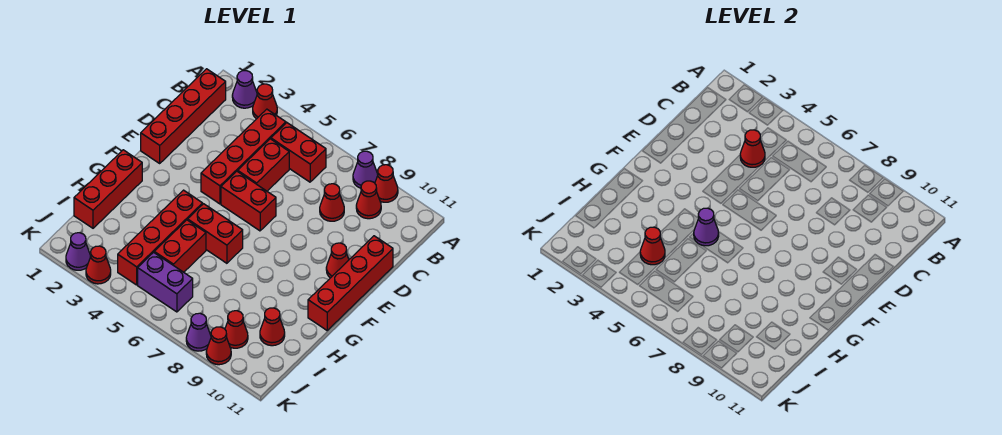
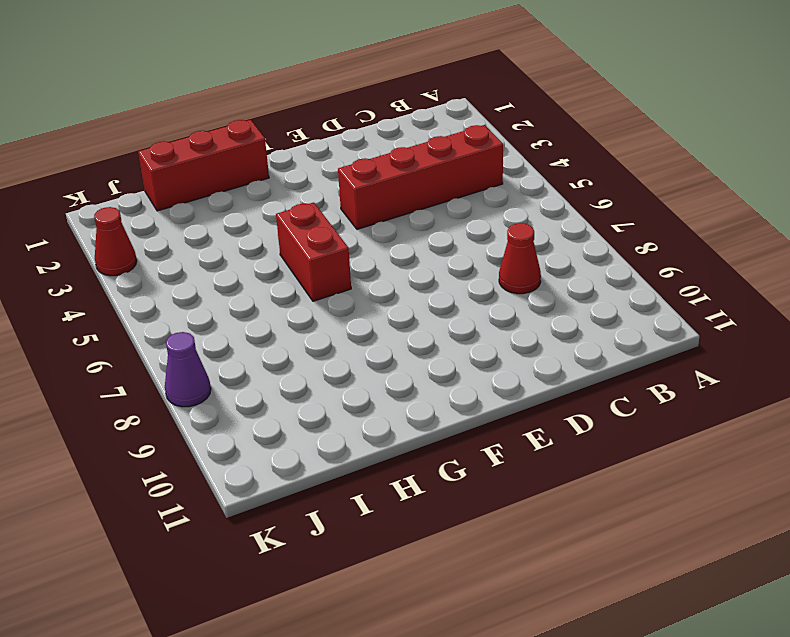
none -> purple 1x1 cone [232,71,257,108]
none -> red 1x1 cone [253,84,277,119]
none -> purple 1x1 cone [353,151,378,188]

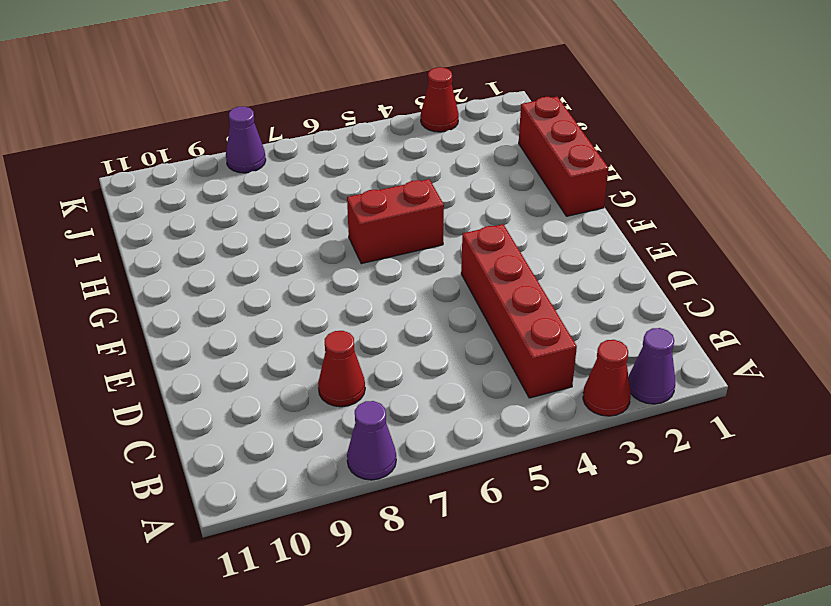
none -> red 1x1 cone [375,165,398,202]
none -> red 1x4 brick [141,69,226,163]
none -> red 1x2 brick [271,123,326,182]

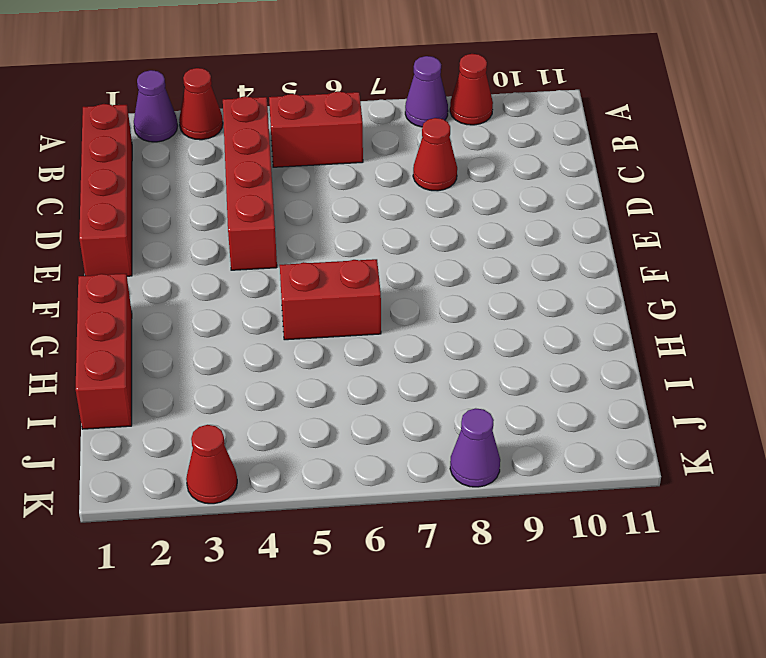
none -> red 1x1 cone [356,181,381,219]
none -> red 1x2 brick [238,139,289,191]
none -> red 1x4 brick [308,236,393,330]

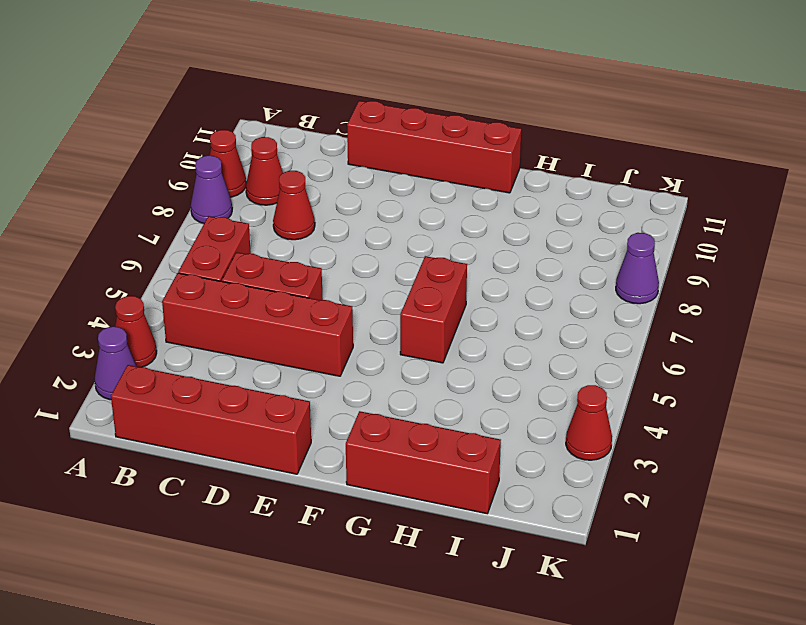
none -> red 1x2 brick [221,171,276,231]
none -> red 1x1 cone [326,243,349,278]
none -> red 1x4 brick [118,190,203,285]

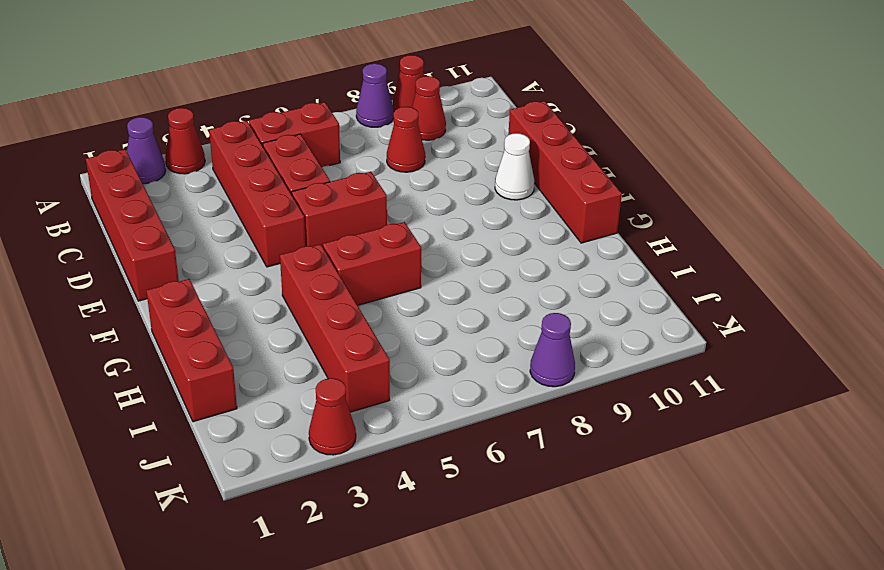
white 1x1 cone [495,133,534,200] -> red 1x1 cone [326,243,349,278]
none -> red 1x2 brick [154,220,206,272]
none -> red 1x1 cone [260,308,285,346]
none -> purple 1x2 brick [138,252,193,312]

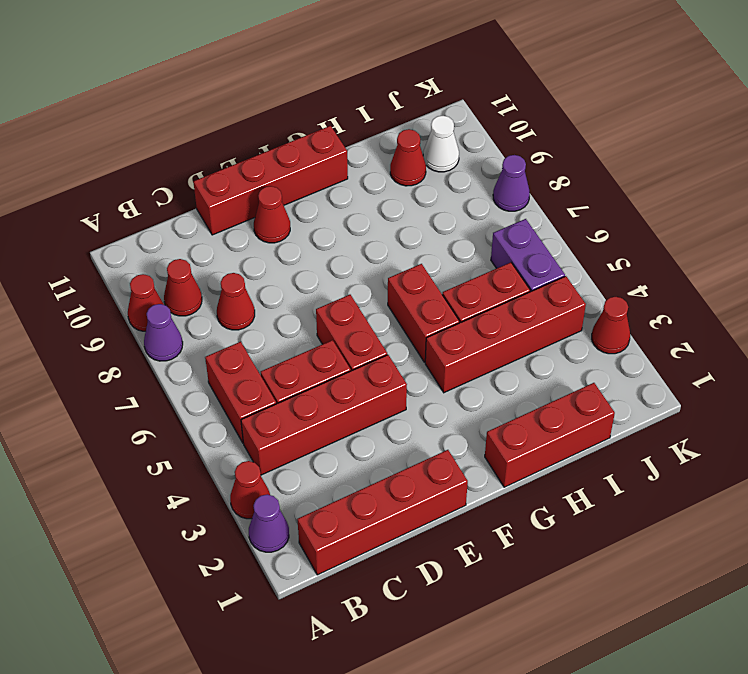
white 1x1 cone [423,116,459,172] -> none
none -> red 1x1 cone [225,311,248,348]
none -> purple 1x1 cone [66,233,91,270]
none -> red 1x1 cone [206,327,231,365]

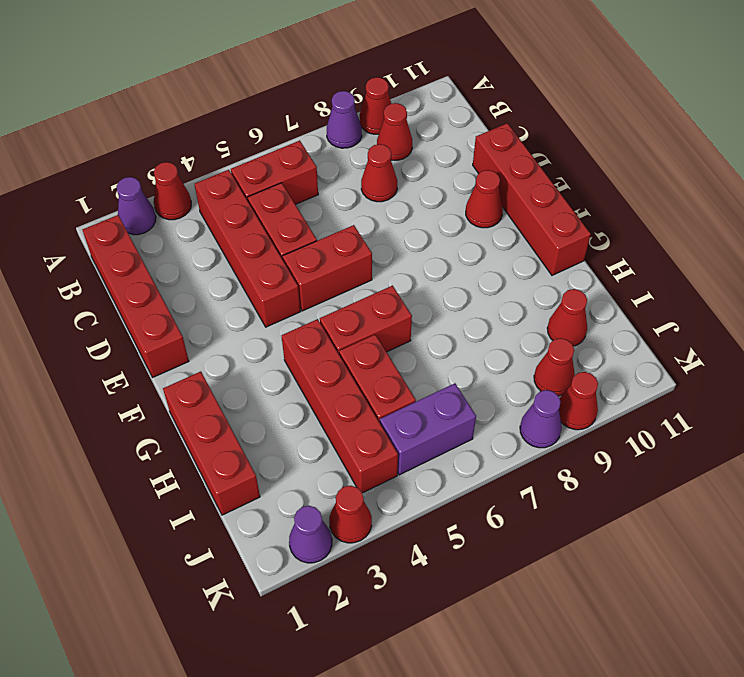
none -> red 1x1 cone [740,130,765,167]
none -> purple 1x1 cone [694,208,719,246]
none -> red 1x1 cone [640,227,665,265]

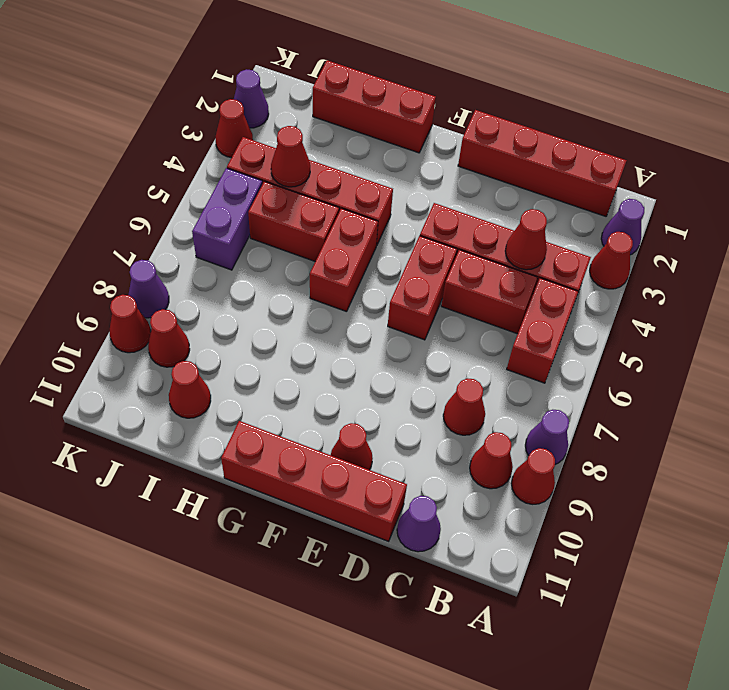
purple 1x1 cone [397,496,441,552] -> purple 1x1 cone moved to [694,208,719,246]

